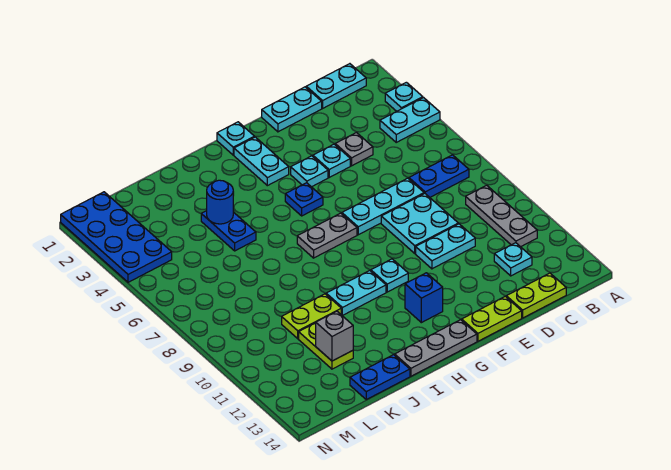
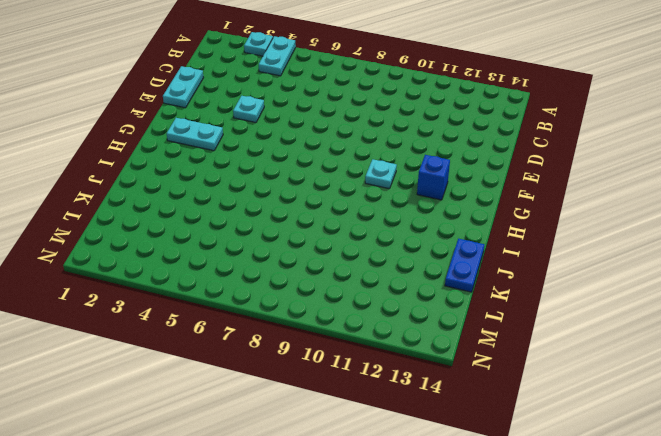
none -> cyan 1x2 plate [306,64,366,108]
none -> blue 1x2 plate [409,155,469,197]
none -> grey 1x3 plate [466,185,537,247]
none -> cyan 1x1 plate [494,243,532,276]

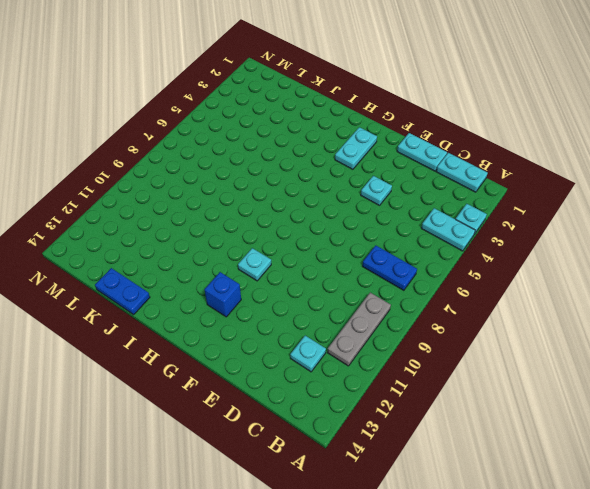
none -> lime 1x2 plate [506,273,566,318]
none -> grey 1x1 plate [335,133,373,166]
none -> cyan 1x3 plate [342,178,424,235]
none -> cyan 2x2 plate [381,194,458,253]

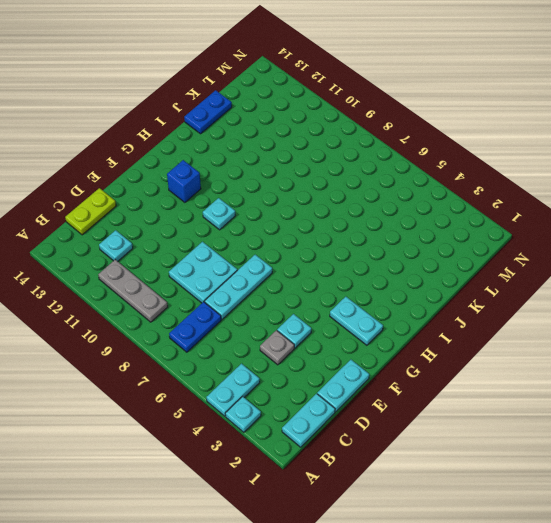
none -> cyan 1x2 plate [416,224,475,269]
none -> lime 1x2 plate [462,296,522,341]
none -> cyan 1x1 plate [291,156,328,187]
none -> cyan 1x1 plate [217,122,254,155]

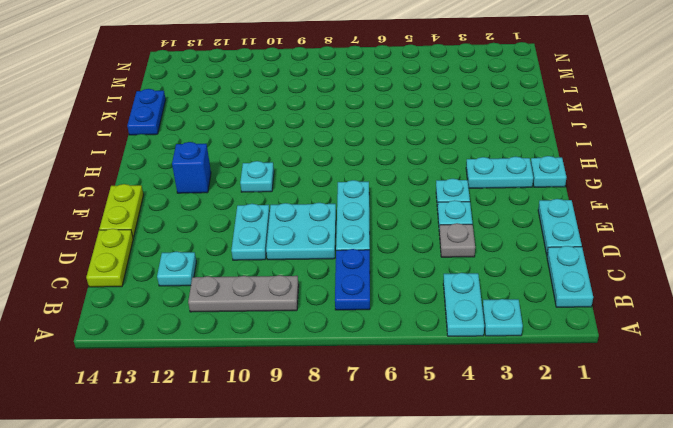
none -> blue 1x1 plate [285,183,323,216]
none -> grey 1x2 plate [297,213,357,258]
none -> grey 1x3 plate [395,320,477,376]
none -> cyan 1x2 plate [326,271,386,315]

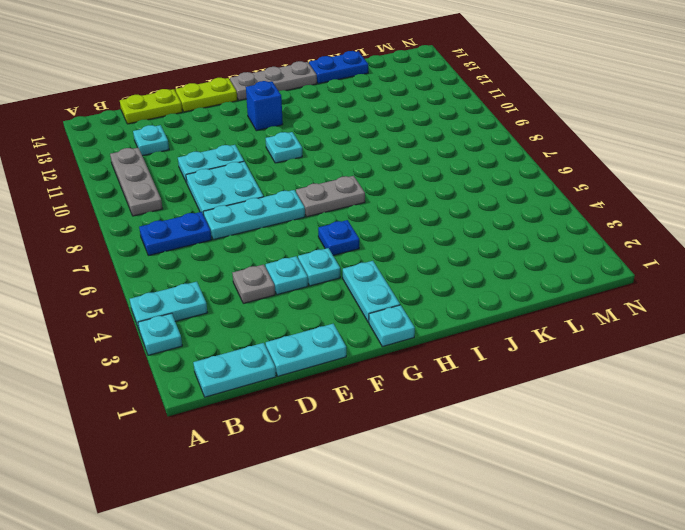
none -> cyan 1x2 plate [326,271,386,315]
none -> blue 1x2 plate [201,211,256,251]
none -> lime 1x2 plate [282,294,341,339]
none -> lime 1x2 plate [299,323,353,369]

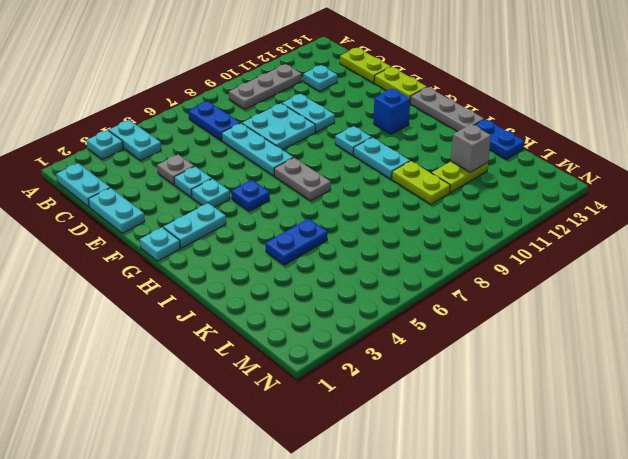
none -> blue 2x4 plate [61,192,172,282]
none -> blue 1x1 round brick [207,180,233,224]

